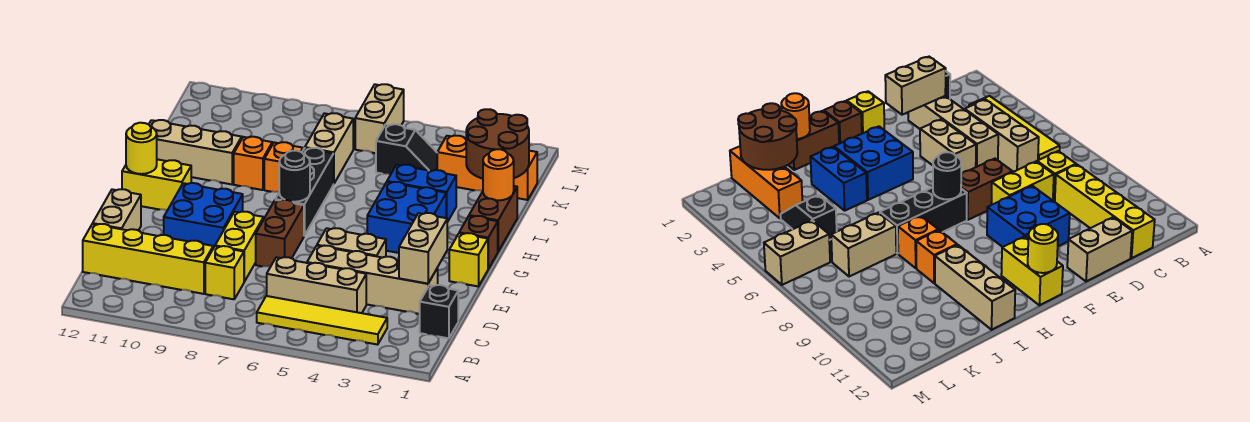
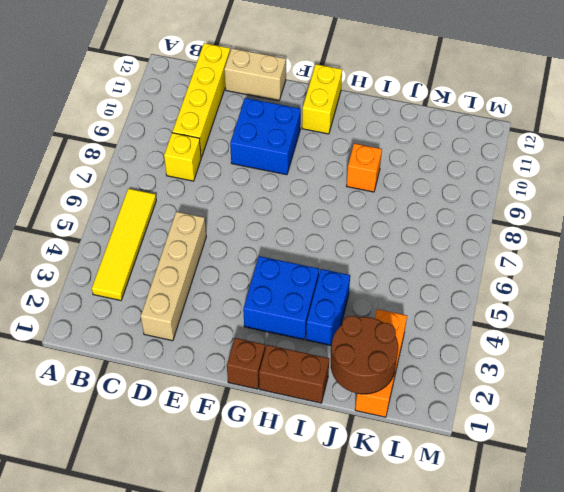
none -> black 1x1 brick [420,285,458,338]
none -> tan 1x3 brick [267,257,366,313]
none -> yellow 1x2 brick [215,212,264,282]
none -> tan 1x2 brick [317,228,386,258]

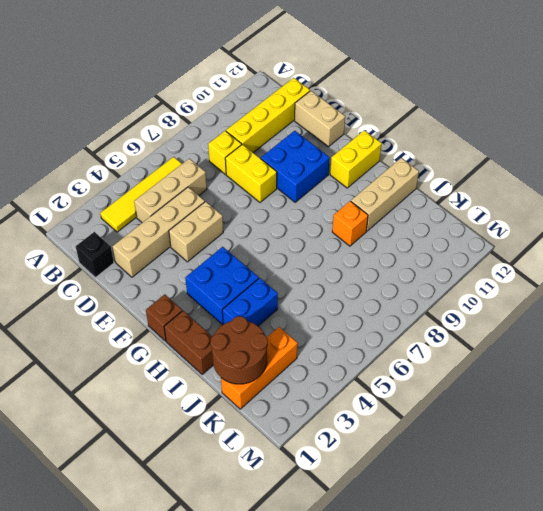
none -> brown 1x2 brick [256,200,304,267]
none -> yellow 1x1 brick [449,233,488,286]
none -> black 1x3 brick [275,148,334,236]
none -> orange 1x1 brick [264,142,303,192]

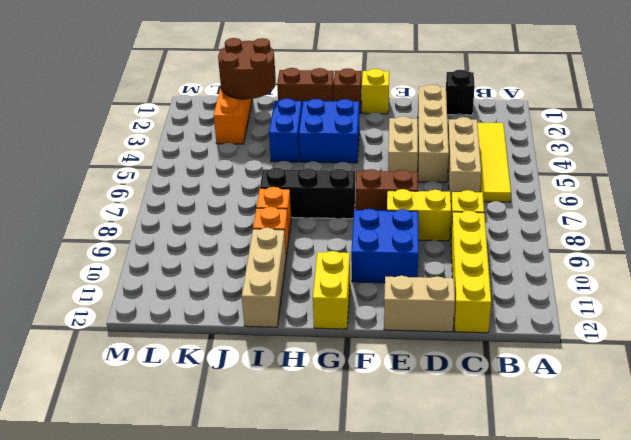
none -> tan 1x2 brick [305,113,353,183]
none -> black 1x2 slope [376,124,437,174]
none -> tan 1x2 brick [355,84,404,153]
none -> tan 1x2 brick [399,213,447,284]

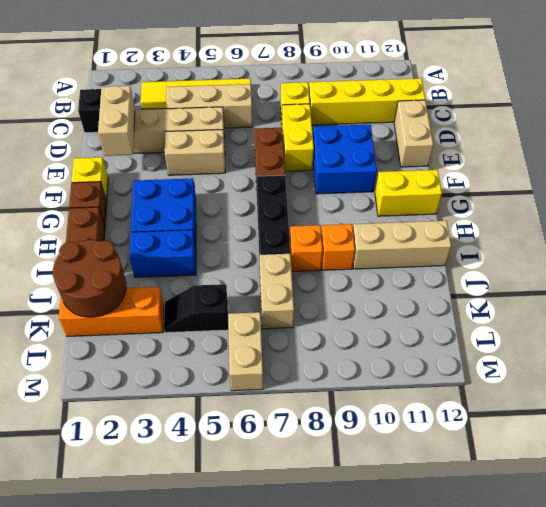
none -> black 1x1 round brick [279,151,310,202]
none -> yellow 1x1 round brick [126,123,157,174]
none -> orange 1x1 round brick [483,149,514,201]

